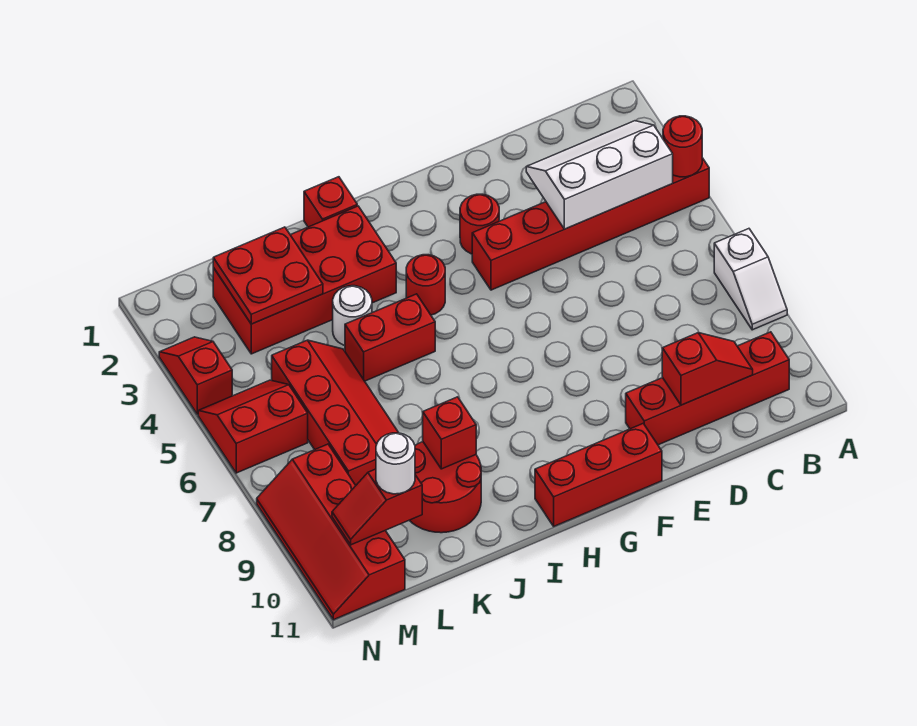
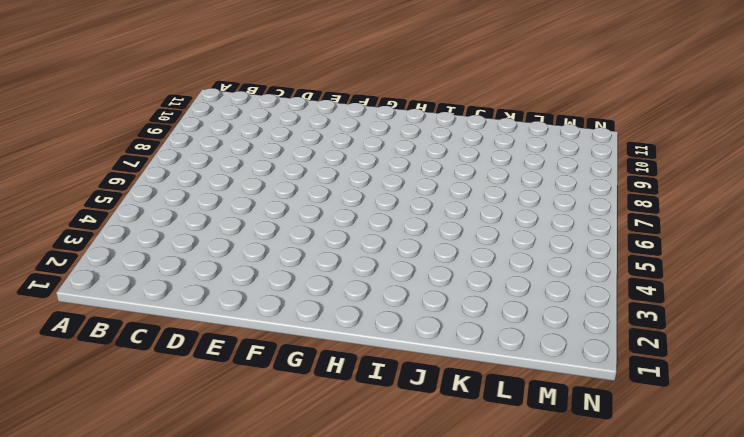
none -> red 1x6 brick [472,158,709,290]
none -> white 1x2 slope [714,229,787,330]
none -> red 1x4 brick [626,332,789,445]

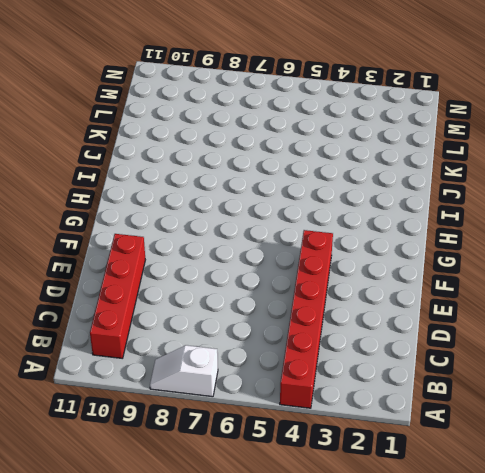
none -> red 1x1 round brick [460,194,499,254]
none -> red 1x3 brick [535,424,662,526]
none -> red 1x1 round brick [406,255,445,315]

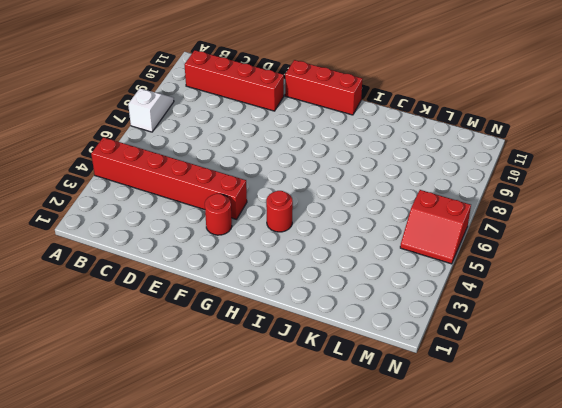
none -> red 1x1 brick [304,177,357,227]
none -> red 2x4 brick [213,206,396,354]
none -> red 1x2 brick [345,294,435,381]

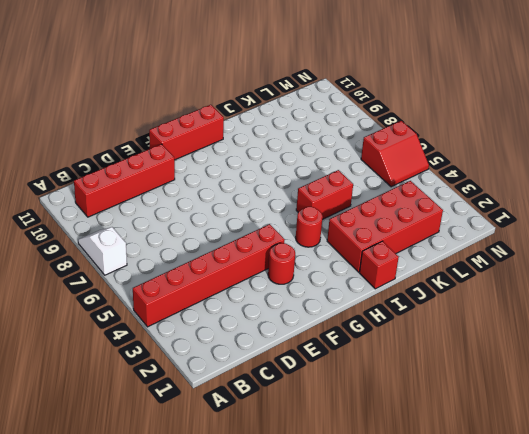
none -> white 1x1 round brick [333,286,372,345]
none -> red 2x2 round brick [409,442,481,533]
none -> red 2x4 slope [272,340,399,485]

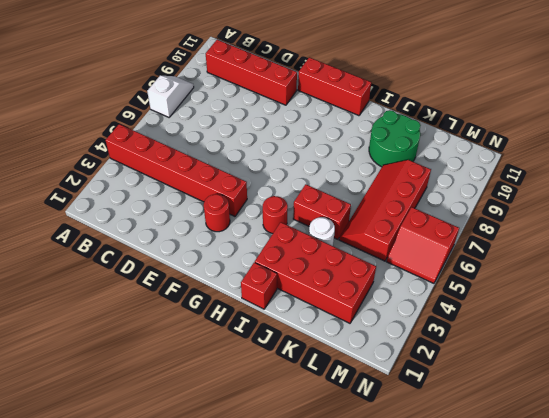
green 2x2 round brick [369,110,421,167] -> red 2x2 round brick [409,442,481,533]
none -> red 2x4 slope [257,444,405,620]
none -> red 1x2 slope [159,337,232,414]
none -> red 1x1 round brick [663,116,702,177]

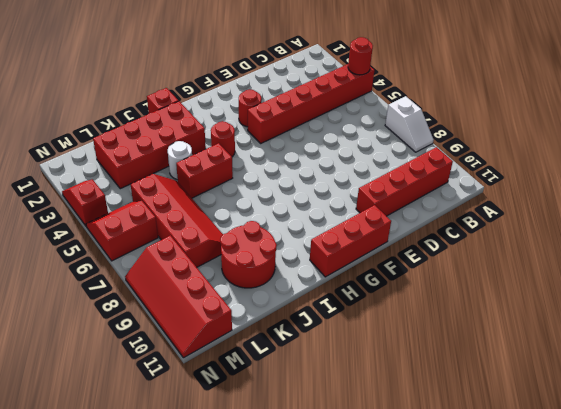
none -> white 2x3 slope [526,121,673,229]
none -> red 1x2 slope [662,333,753,405]
none -> red 1x1 brick [423,397,476,469]

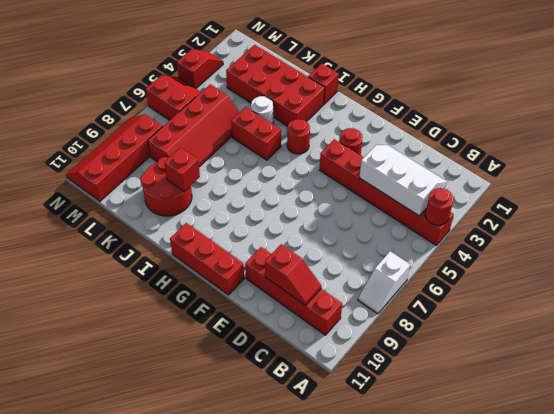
none -> red 2x2 plate [213,227,323,324]
none -> red 1x2 slope [332,469,422,545]
none -> white 1x1 round brick [376,433,415,494]

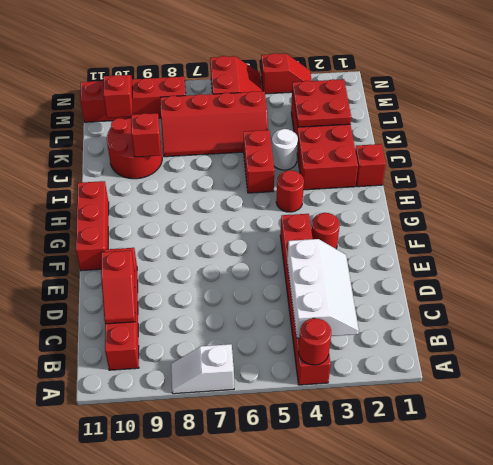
none -> white 1x1 round brick [376,433,415,494]

